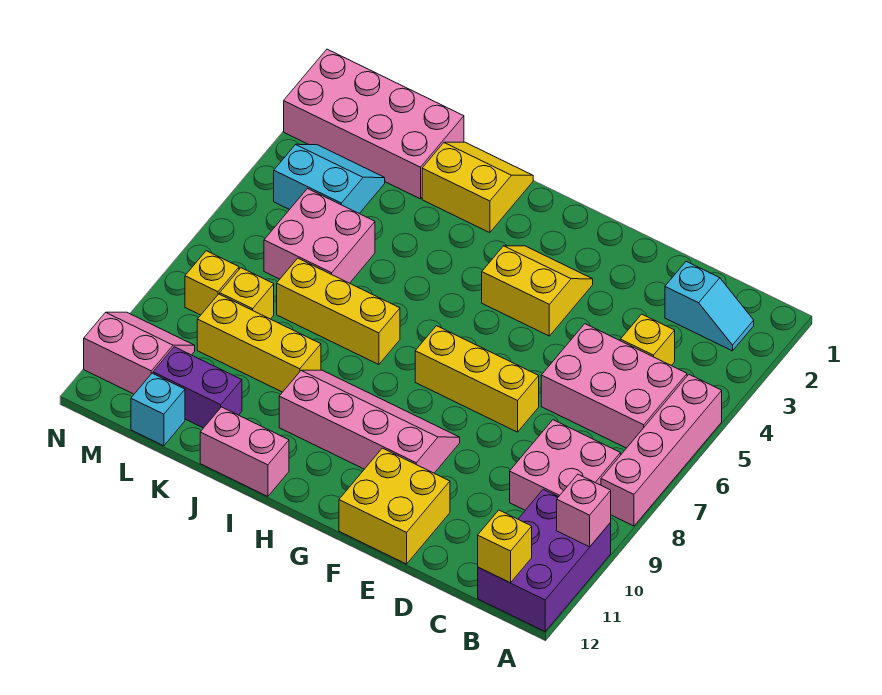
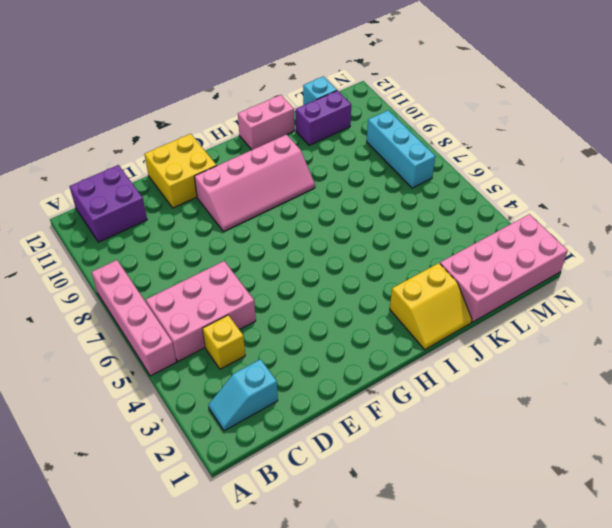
purple 2x2 brick [69,165,147,242] -> purple 2x3 brick [478,489,611,631]
cyan 1x3 brick [367,110,435,188] -> yellow 1x1 brick [185,251,239,315]
none -> pink 2x2 brick [510,420,621,510]
none -> yellow 1x3 brick [415,326,539,432]
none -> yellow 2x2 slope [482,246,593,336]

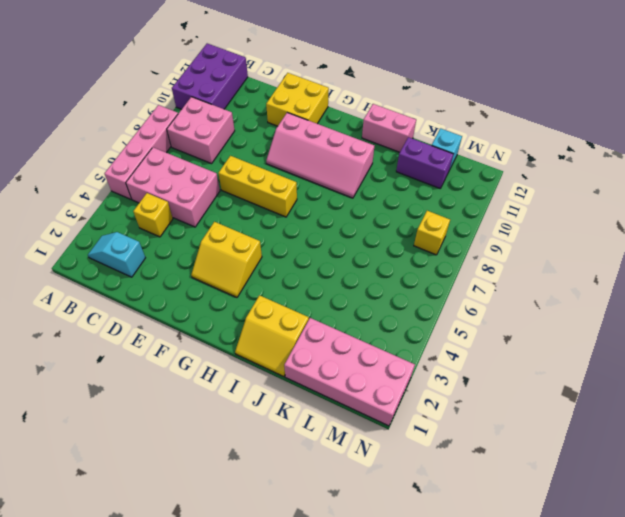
none -> yellow 1x3 brick [277,258,400,365]
none -> yellow 1x3 brick [197,294,321,392]
none -> pink 2x2 brick [264,189,375,283]

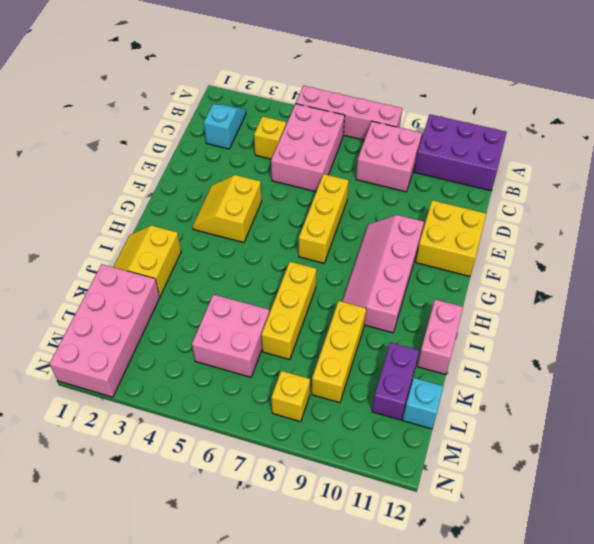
none -> cyan 2x2 slope [274,144,385,213]
none -> yellow 1x1 brick [220,268,274,319]
none -> pink 2x2 slope [84,312,195,394]

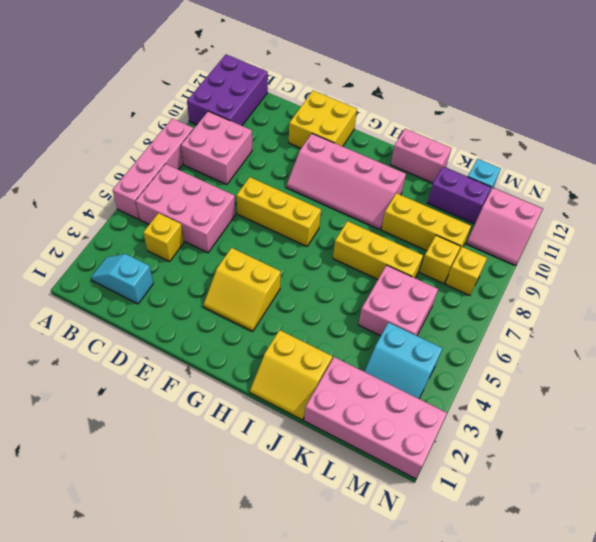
none -> pink 1x1 brick [557,474,611,547]
none -> yellow 1x1 brick [478,510,532,583]

